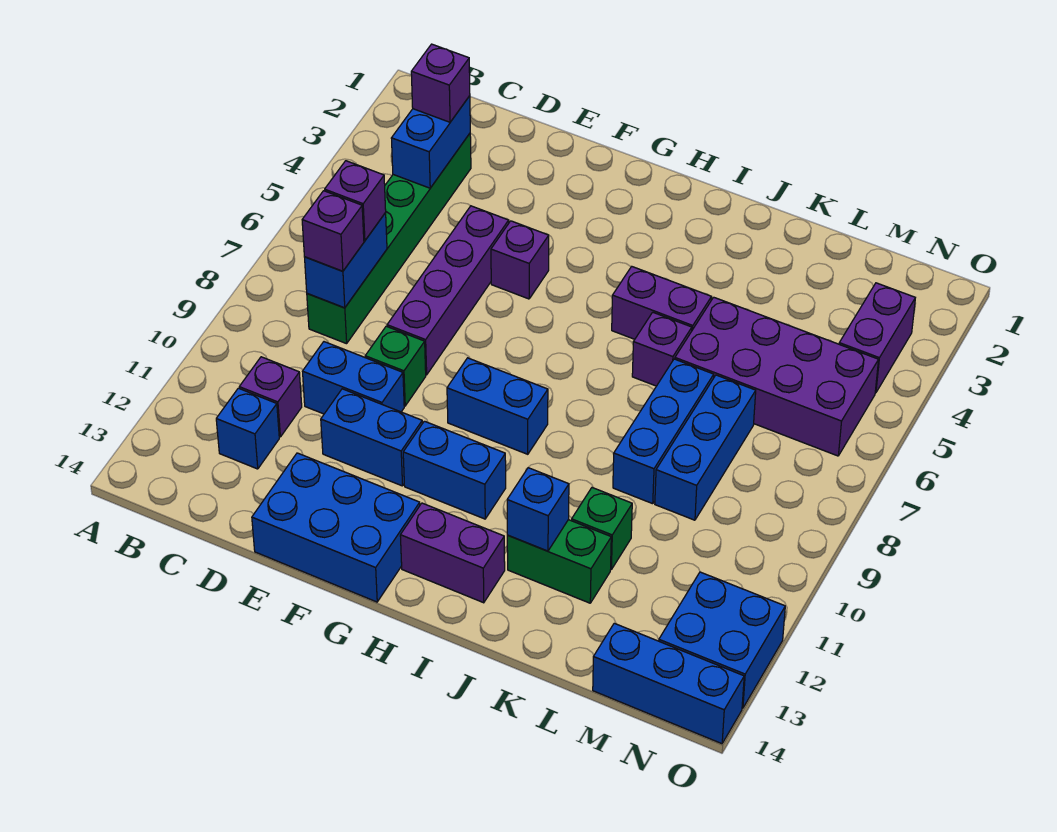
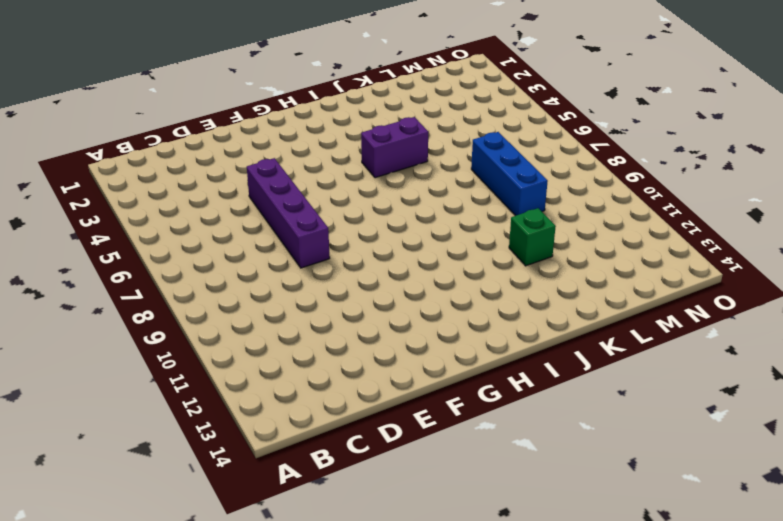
none -> green 1x6 brick [307,134,471,344]
none -> purple 1x1 brick [239,357,302,437]
none -> blue 1x1 brick [216,388,279,469]

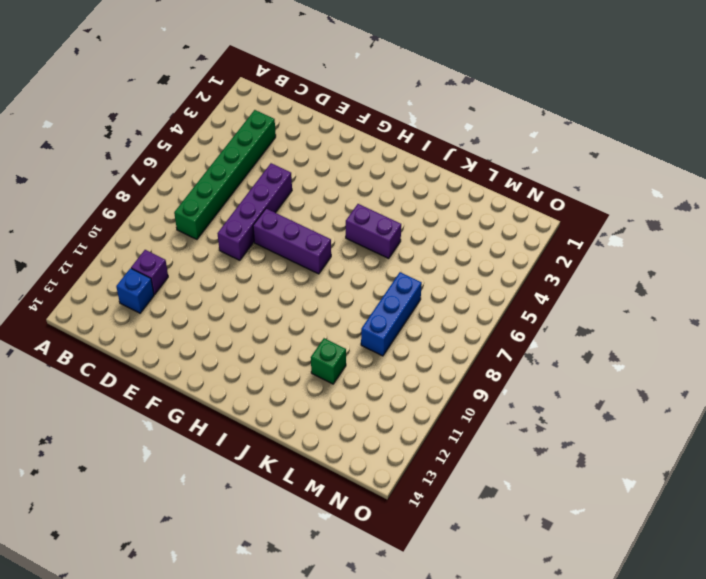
purple 1x3 brick [253,209,331,274] -> none
none -> blue 1x2 brick [302,342,404,414]
none -> green 1x1 brick [365,326,426,406]
none -> blue 1x2 brick [321,389,422,486]

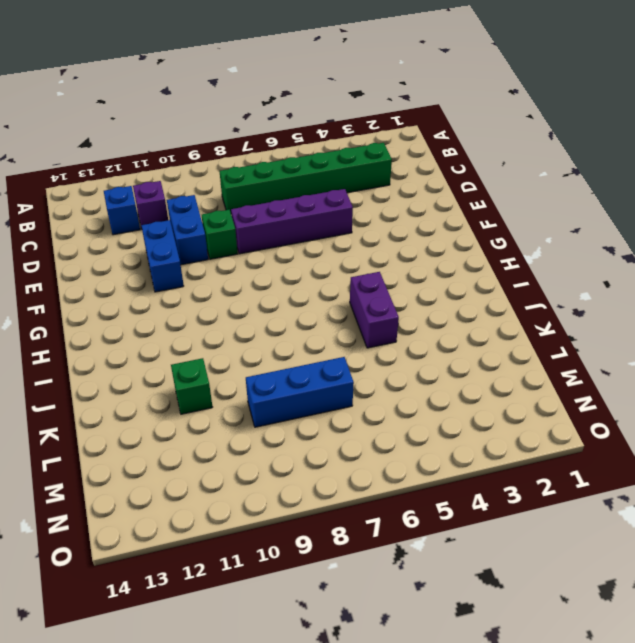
none -> blue 2x3 brick [252,453,420,602]
none -> purple 1x1 brick [491,221,549,299]
none -> blue 1x2 brick [447,358,548,454]

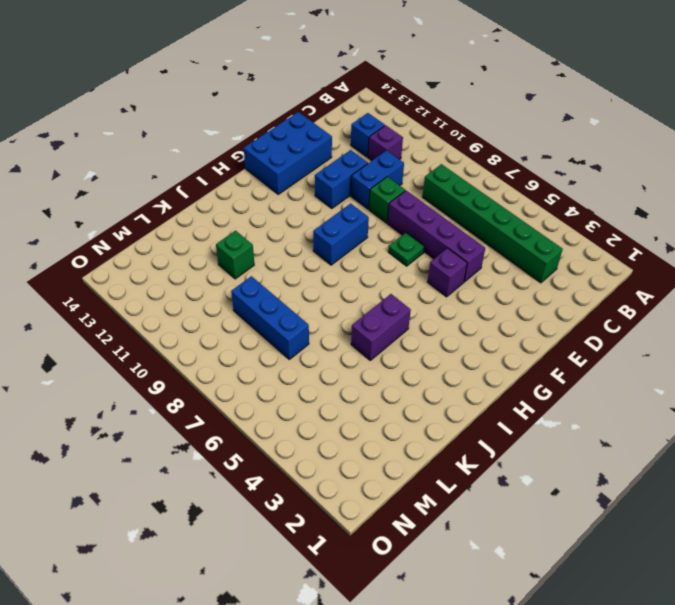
green 1x1 plate [388,233,425,266] -> none
none -> blue 1x2 brick [403,421,506,519]
none -> purple 1x2 brick [400,503,505,603]
none -> purple 1x1 brick [632,312,692,386]

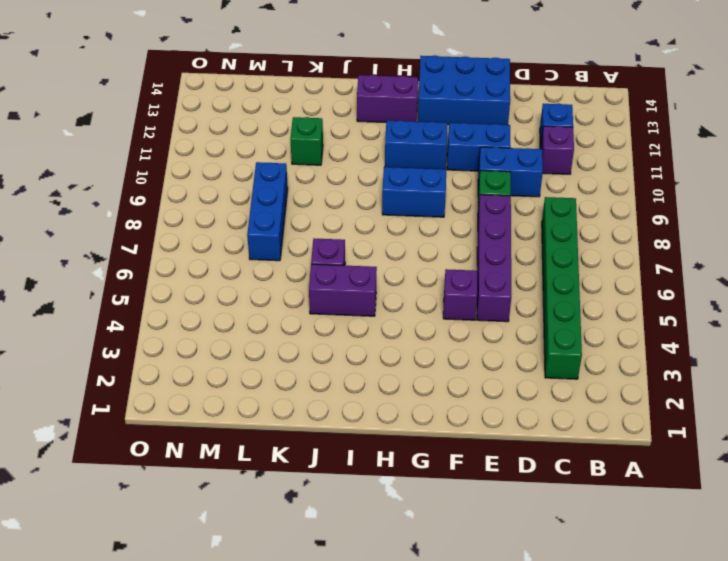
none -> green 1x2 brick [507,520,611,603]
none -> purple 2x4 brick [675,297,878,456]
none -> blue 1x3 brick [613,359,714,504]

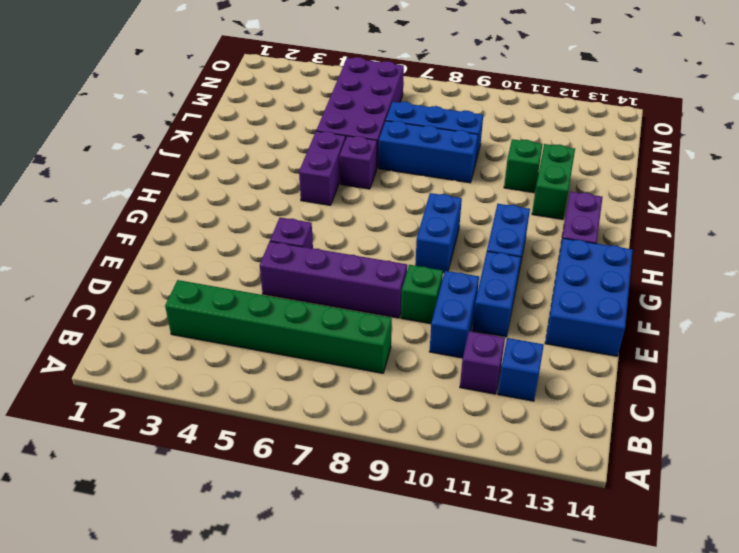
none -> blue 1x3 brick [593,623,744,744]
none -> purple 1x2 brick [839,283,915,393]
none -> blue 2x2 brick [659,572,785,708]

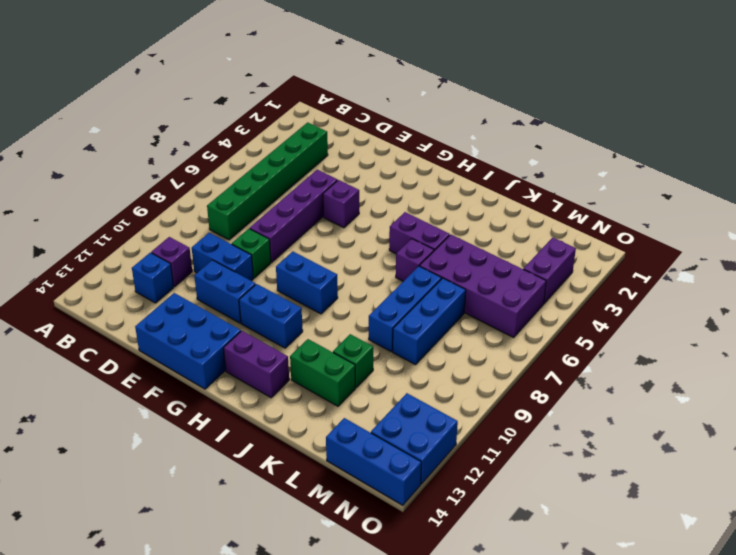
none -> blue 1x2 brick [391,96,470,188]
none -> blue 1x2 brick [305,213,387,308]
none -> blue 1x1 brick [507,468,569,551]

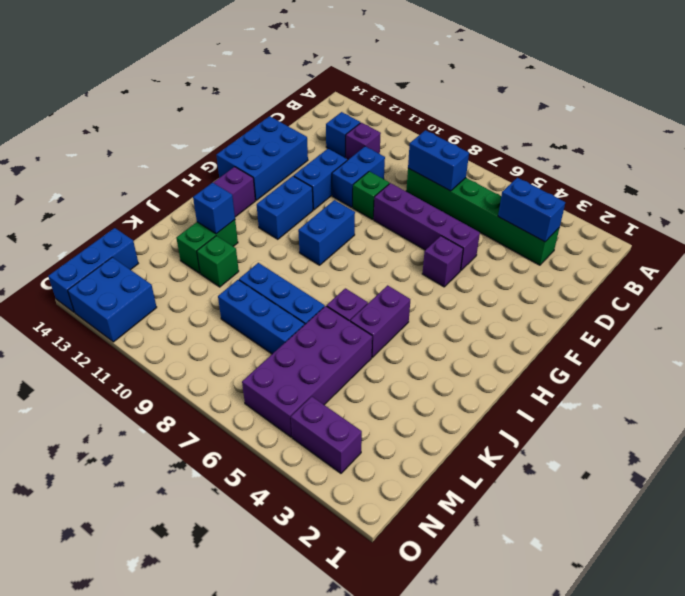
none -> purple 1x1 brick [411,44,470,122]
none -> purple 1x1 brick [325,161,386,241]
none -> purple 1x1 brick [302,191,364,271]

